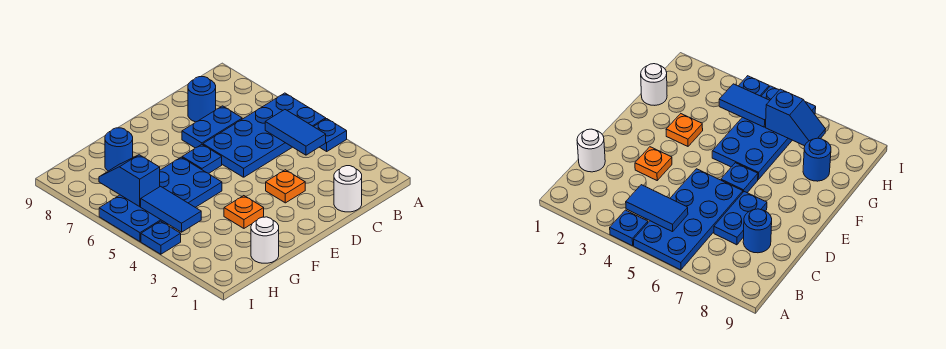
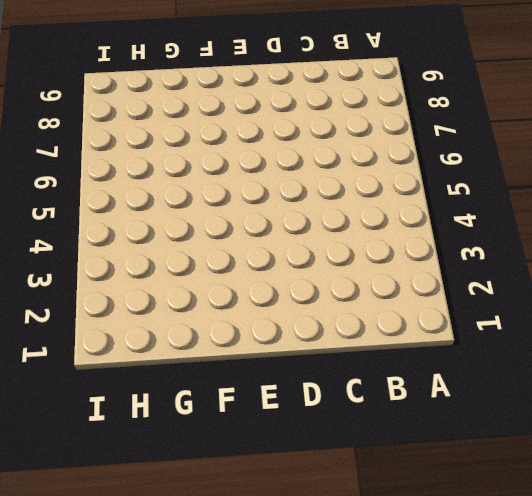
none -> blue 1x1 plate [314,119,347,151]
none -> blue 2x4 plate [203,93,326,177]
none -> white 1x1 round brick [334,166,362,212]

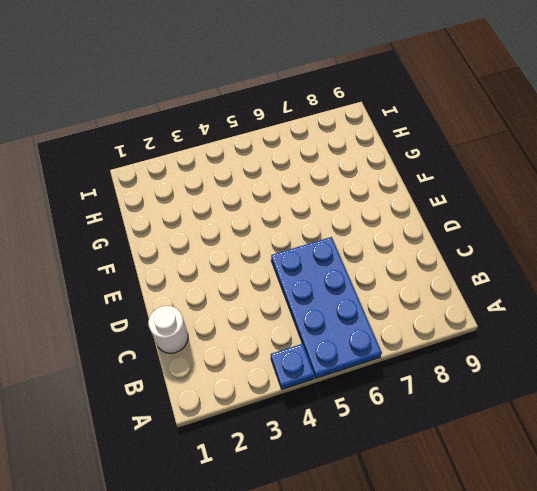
none -> blue 1x2 plate [182,106,242,148]
none -> blue 1x1 round brick [188,77,216,122]
none -> orange 1x1 plate [266,170,305,203]

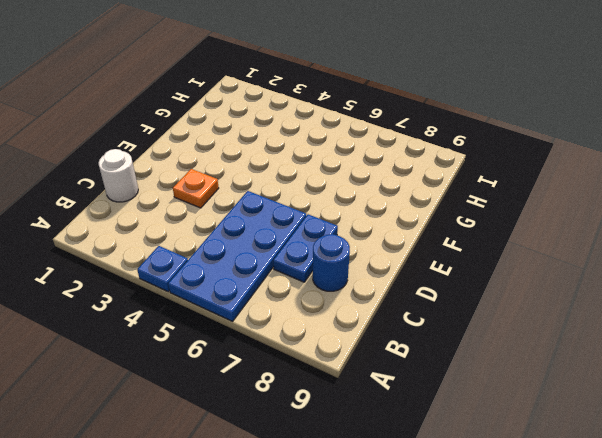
none -> blue 1x1 plate [182,145,222,173]
none -> orange 1x1 plate [224,196,264,228]
none -> blue 2x4 plate [99,157,222,241]

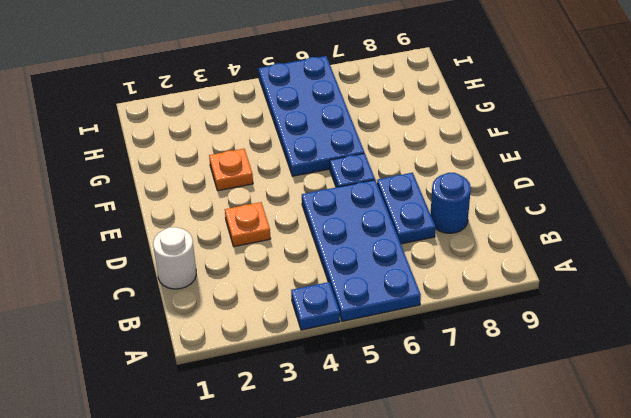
none -> white 1x1 round brick [251,217,279,263]
none -> blue 1x1 round brick [105,128,133,171]
none -> blue 1x1 plate [141,221,181,254]

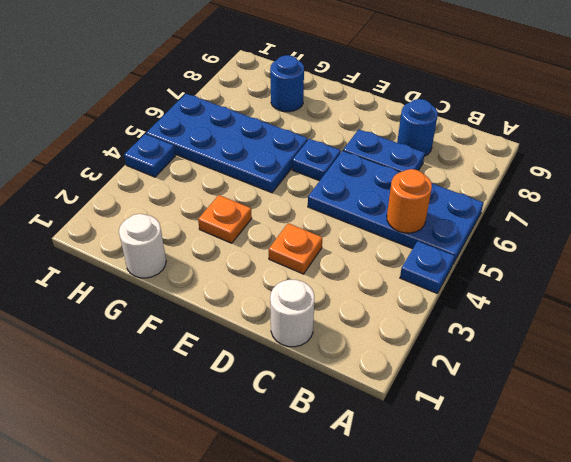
orange 1x1 round brick [387,169,432,233] -> blue 1x2 tile [265,110,326,155]
none -> blue 1x2 tile [141,186,201,232]
none -> blue 1x2 slope [99,155,160,207]

